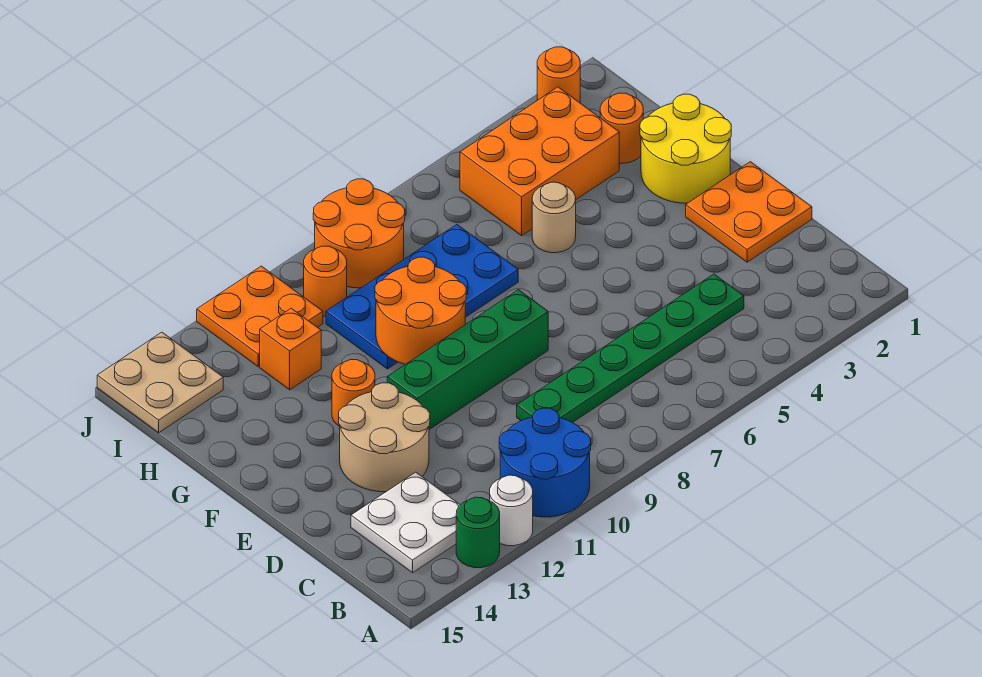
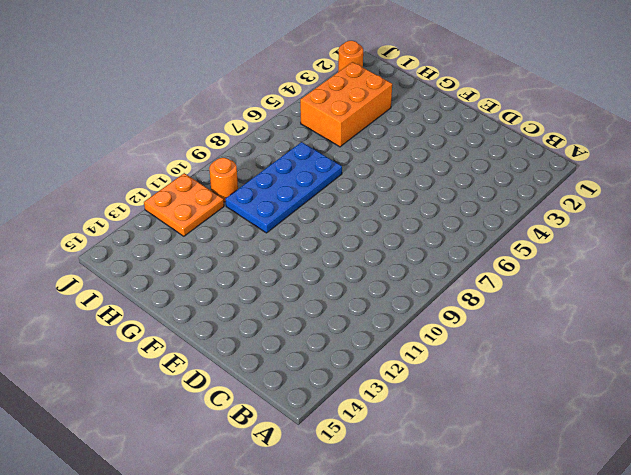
none -> blue 2x2 round brick [499,408,591,517]
none -> white 1x1 round brick [490,475,533,546]
none -> green 1x1 round brick [456,497,500,568]

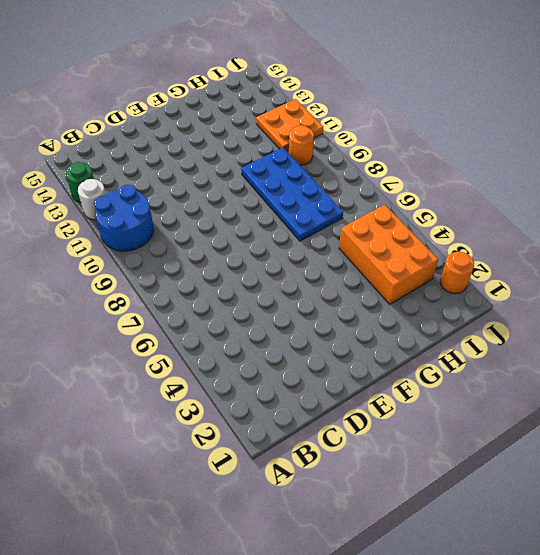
none -> white 2x2 plate [351,472,460,573]
none -> green 1x6 plate [517,274,744,422]
none -> orange 2x2 plate [686,162,812,262]

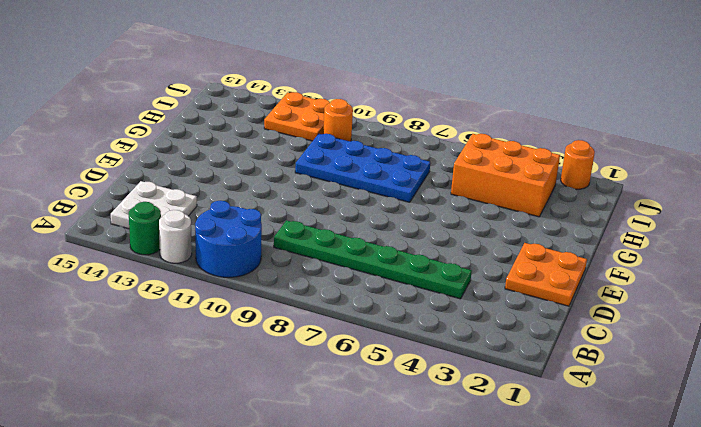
none -> tan 2x2 round brick [339,383,430,492]
none -> green 1x4 brick [387,290,548,429]
none -> yellow 2x2 round brick [640,94,731,203]

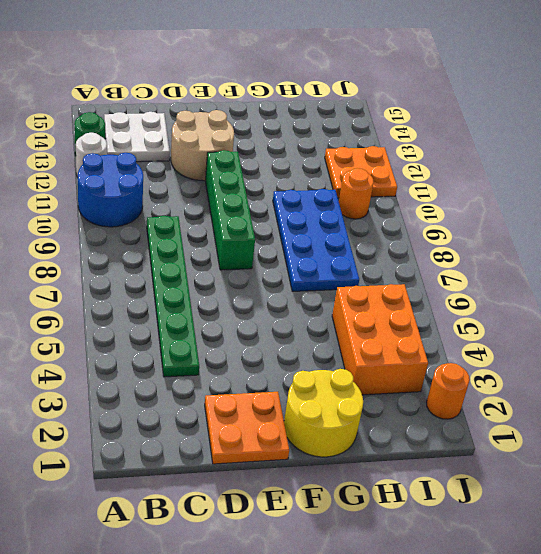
none -> orange 1x1 round brick [332,360,375,426]
none -> tan 1x1 round brick [532,182,576,253]
none -> orange 1x1 round brick [600,93,643,163]

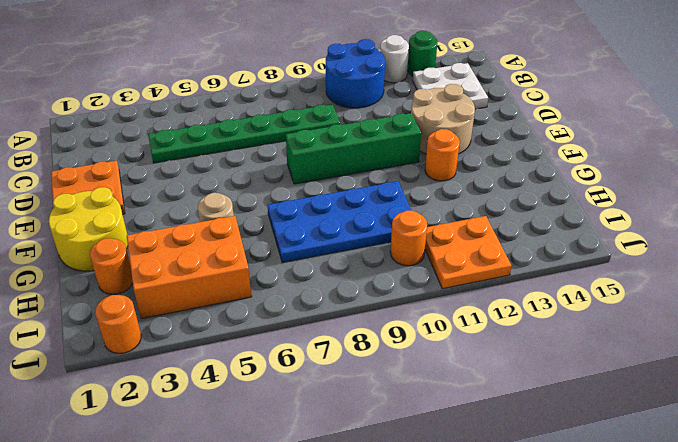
none -> orange 1x1 brick [260,308,321,390]
none -> orange 2x2 round brick [313,179,405,288]
none -> tan 2x2 plate [97,332,223,433]

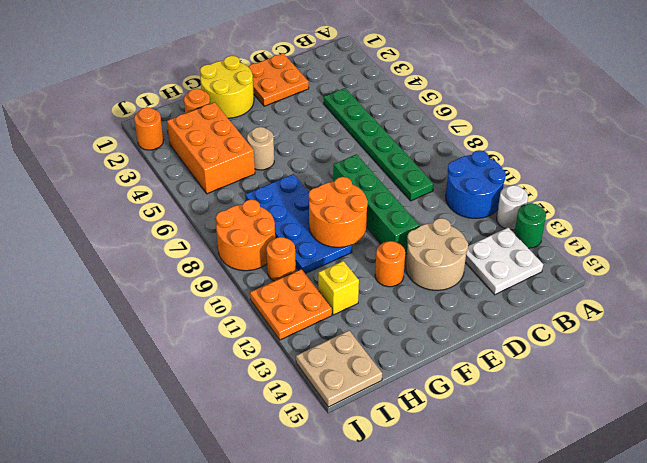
yellow 1x1 brick [318,261,359,315] -> orange 1x1 brick [260,308,321,390]

